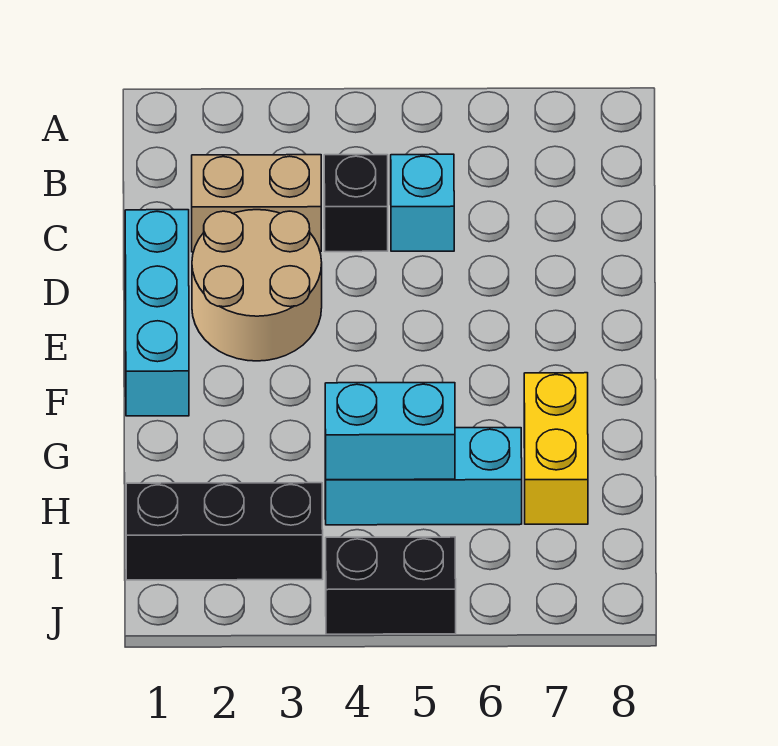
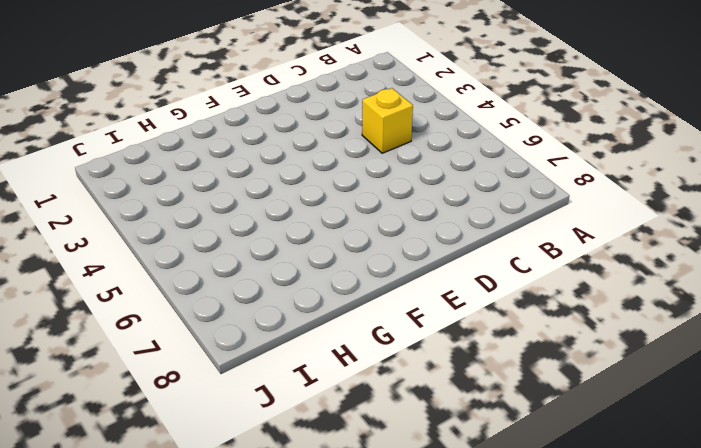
yellow 1x1 brick [362,88,413,153] -> black 1x1 brick [324,155,388,252]
none -> tan 1x2 brick [192,155,321,252]
none -> cyan 1x1 brick [391,154,454,251]

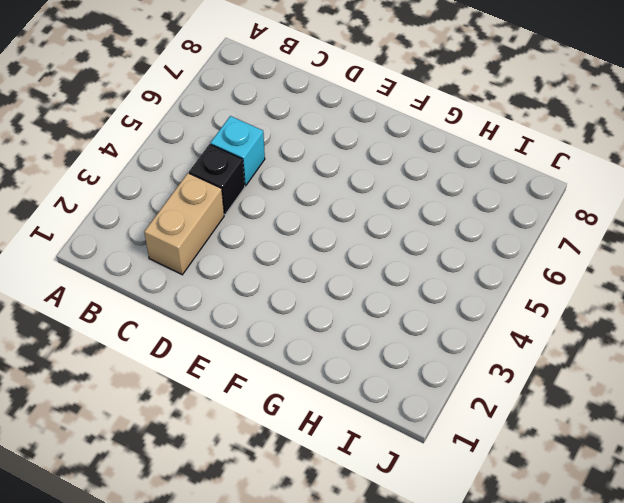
none -> cyan 1x3 brick [125,210,189,416]
none -> tan 2x2 round brick [192,210,322,361]

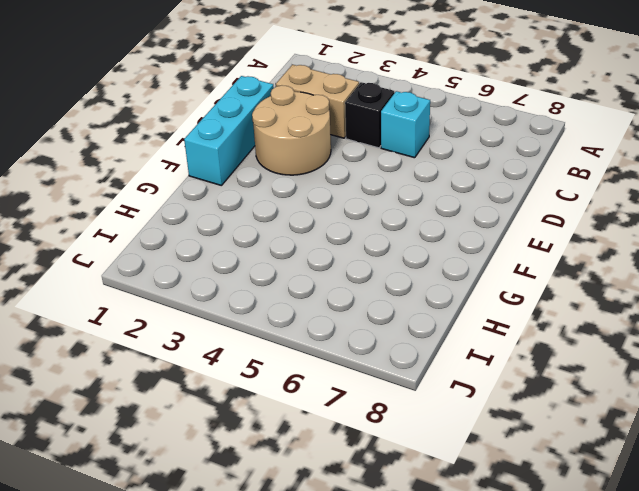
none -> yellow 1x2 brick [524,373,588,524]
none -> cyan 1x3 brick [325,428,522,525]

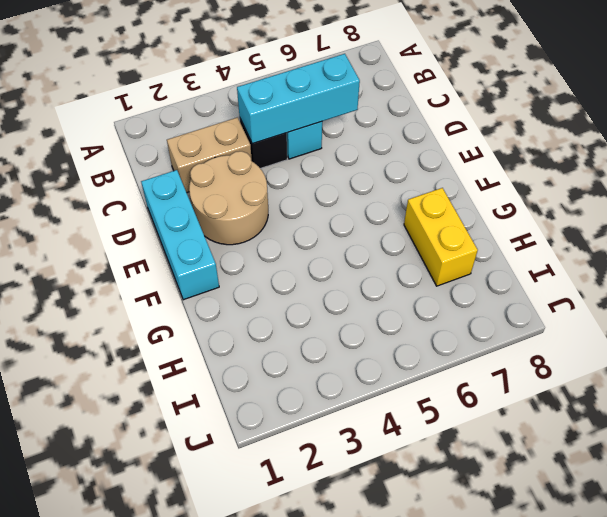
cyan 1x3 brick [237,54,360,144] -> cyan 1x3 brick moved to [325,428,522,525]
none -> black 1x3 brick [126,483,323,580]
none -> black 1x2 brick [326,537,456,634]

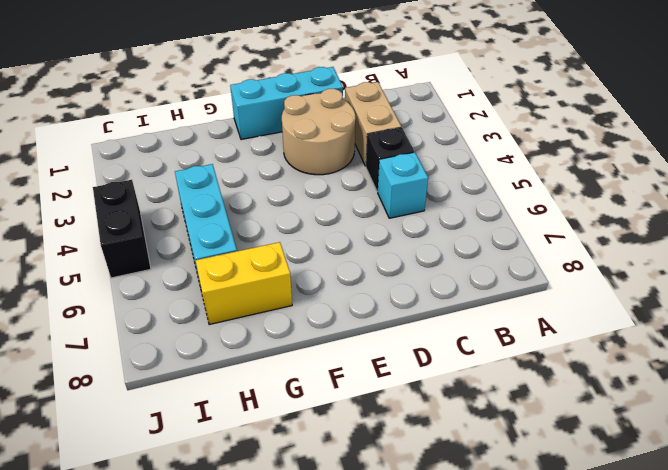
none -> black 1x3 brick [126,483,323,580]
none -> cyan 1x2 brick [325,383,455,480]

